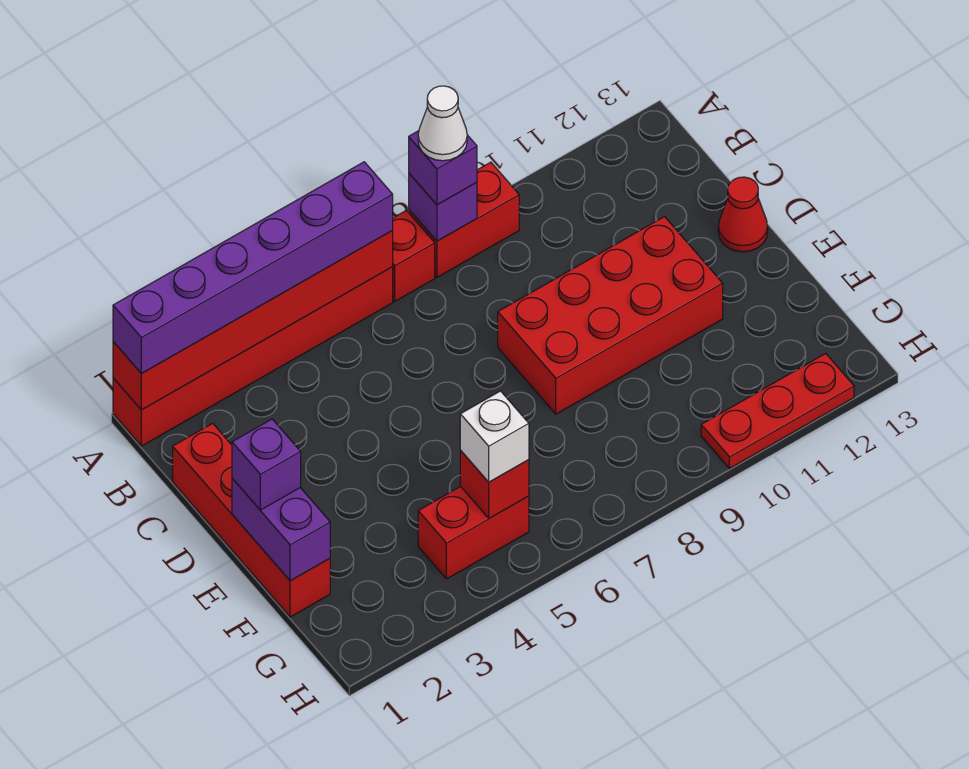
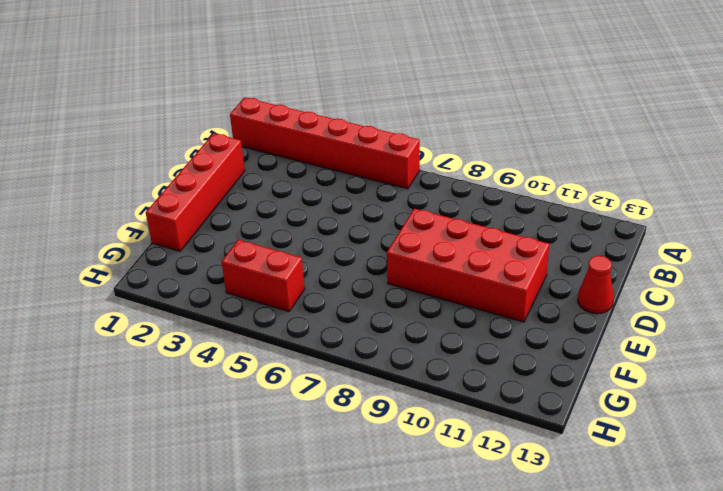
none -> red 1x1 brick [392,210,435,301]
none -> red 1x2 brick [409,162,519,277]
none -> red 1x3 plate [701,353,854,469]

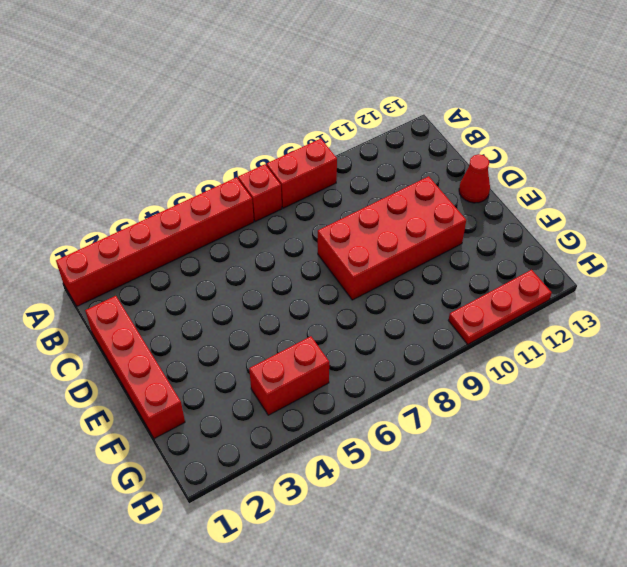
none -> red 1x6 brick [113,231,393,410]
none -> purple 1x1 brick [409,174,477,241]
none -> purple 1x2 brick [232,478,330,581]

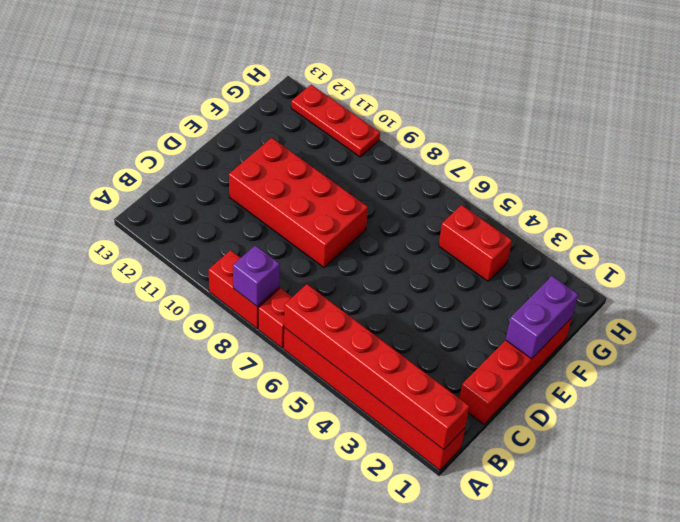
none -> red 1x1 cone [718,177,768,252]
none -> red 1x1 brick [460,450,529,518]
none -> purple 1x6 brick [113,162,393,374]

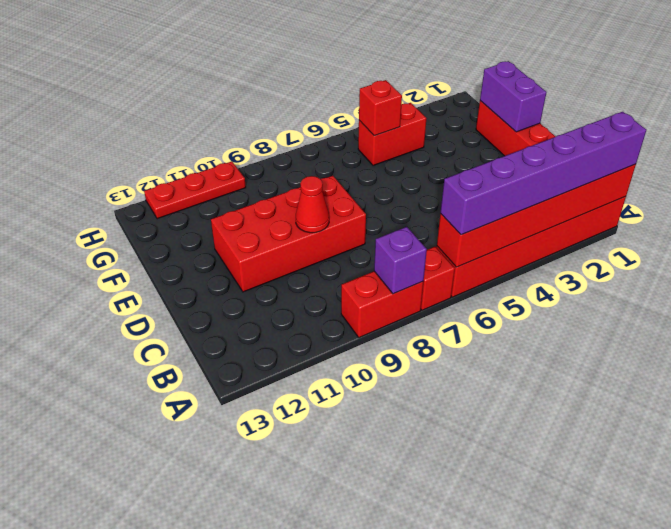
red 1x1 cone [296,176,329,233] -> red 1x1 cone moved to [718,177,768,252]
none -> purple 1x1 brick [409,131,477,205]
none -> purple 1x1 brick [232,419,301,510]
none -> white 1x1 brick [460,391,529,482]

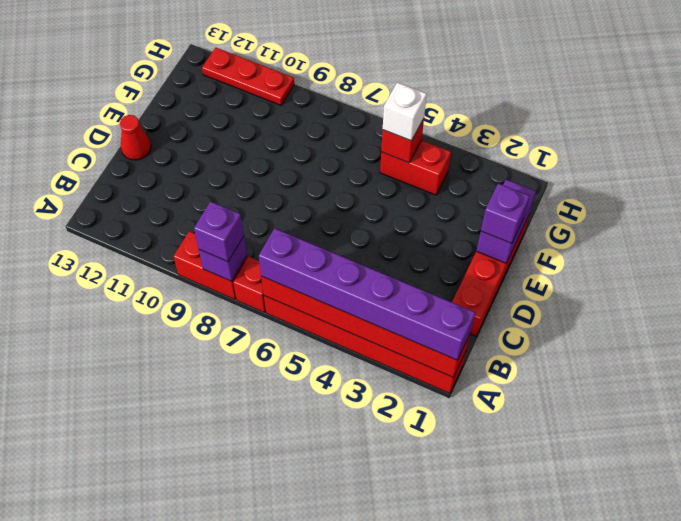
none -> red 2x4 brick [498,217,723,414]
none -> white 1x1 cone [418,86,467,161]

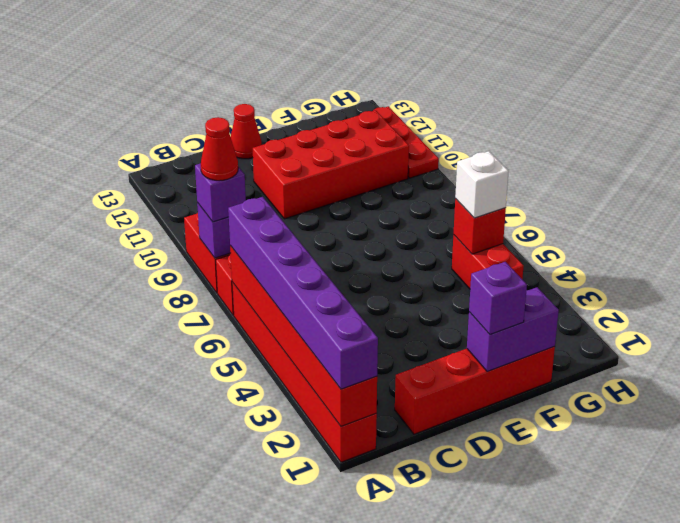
red 1x1 cone [201,117,238,181] -> white 1x1 cone [418,86,467,161]
red 2x4 brick [253,110,409,219] -> red 2x4 brick turned to [498,217,723,414]

